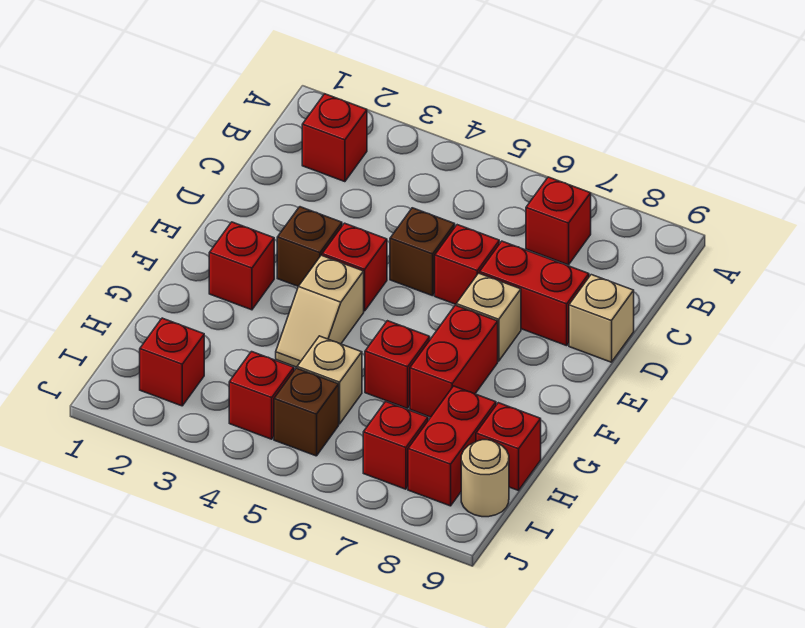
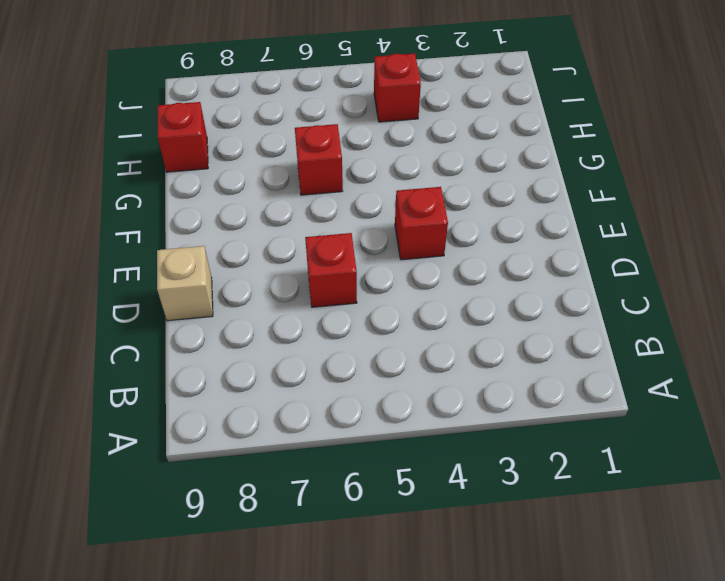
none -> red 1x1 brick [302,94,367,182]
none -> red 1x1 brick [526,177,591,265]
none -> brown 1x1 brick [390,208,455,296]

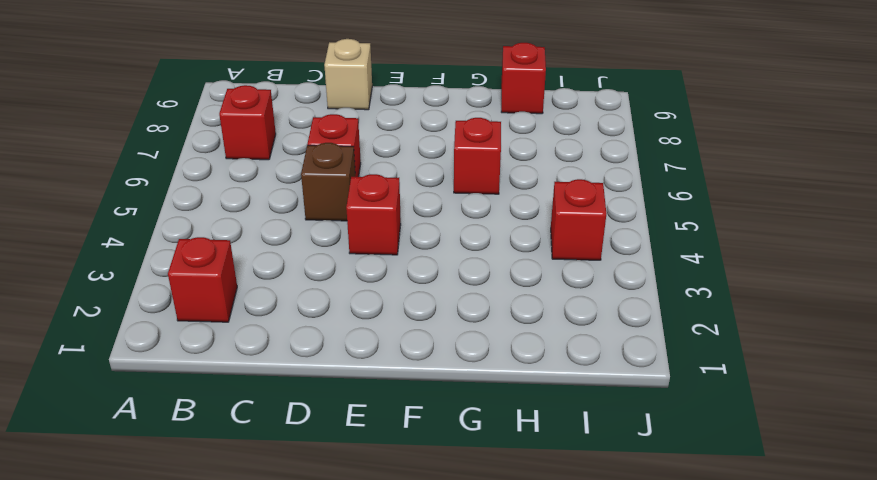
none -> red 1x2 brick [480,241,589,346]
none -> brown 1x1 brick [277,207,342,286]
none -> tan 1x1 brick [456,273,521,361]

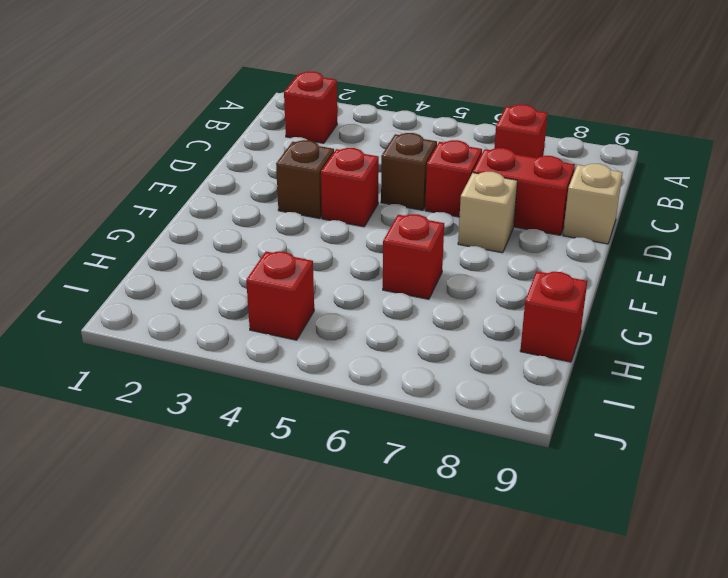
none -> red 1x1 brick [209,222,274,310]
none -> tan 1x2 slope [276,255,364,367]
none -> red 1x2 brick [410,305,498,417]

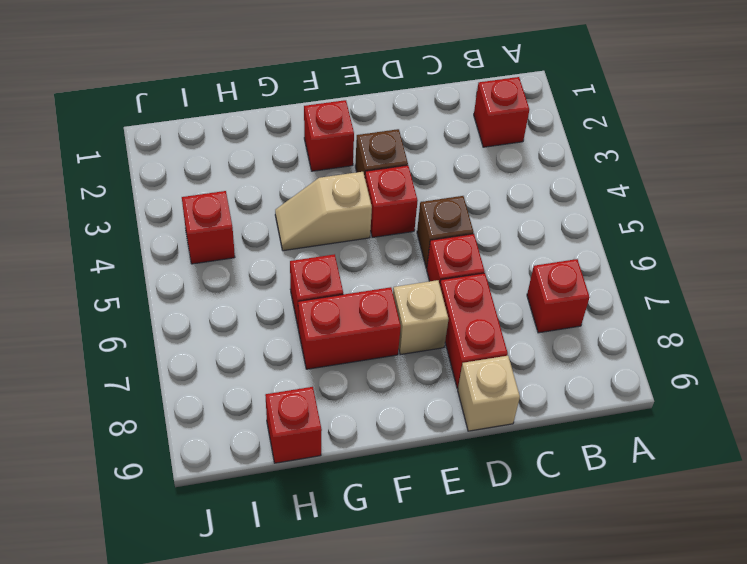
none -> tan 1x1 brick [297,336,362,424]
none -> red 1x2 brick [408,386,496,506]
none -> red 1x1 brick [140,318,204,406]

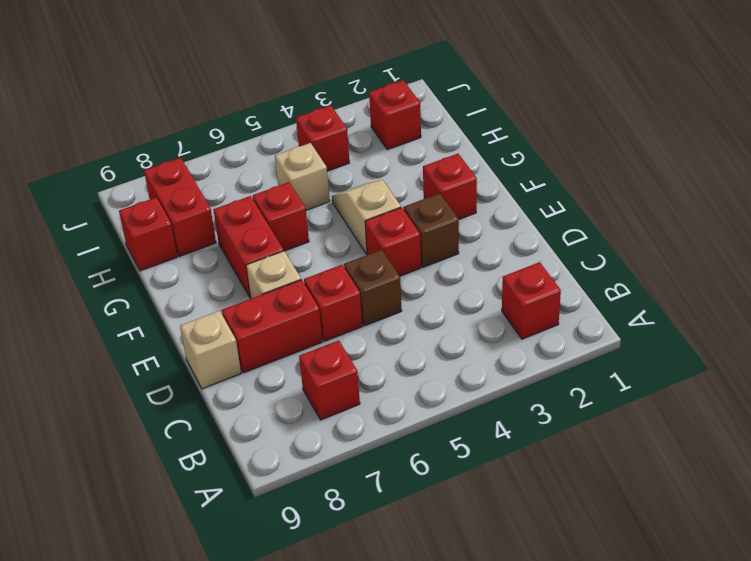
none -> brown 1x1 brick [274,368,339,456]
none -> red 1x1 brick [363,401,428,489]
none -> tan 1x1 round brick [461,440,509,517]

